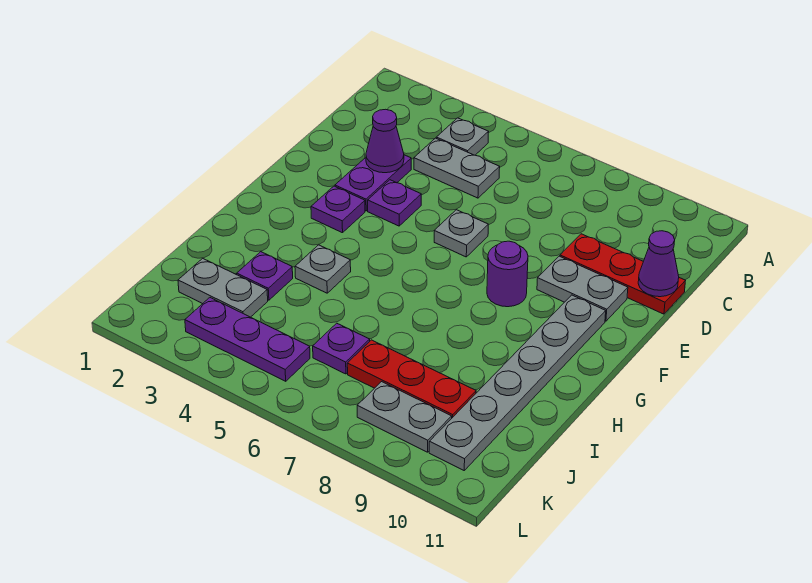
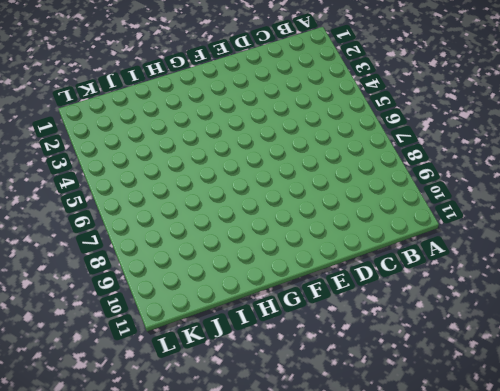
none -> grey 1x1 plate [436,118,488,155]
none -> grey 1x2 plate [414,138,500,198]
none -> purple 1x2 plate [335,155,411,211]

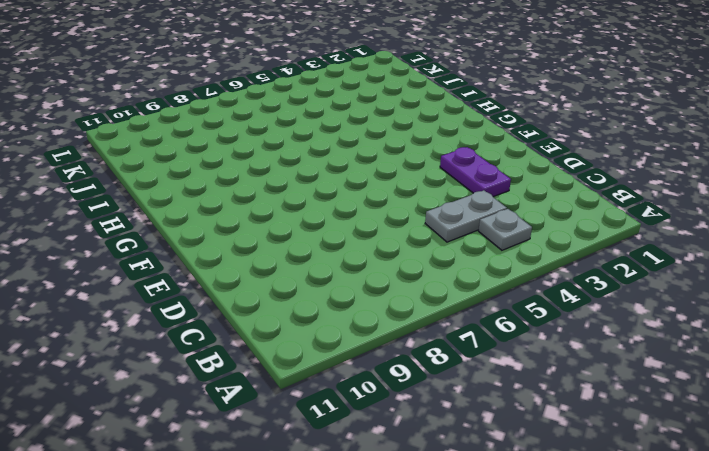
none -> red 1x3 plate [560,234,685,314]
none -> purple 1x1 plate [368,180,421,226]
none -> grey 1x1 plate [434,210,488,257]

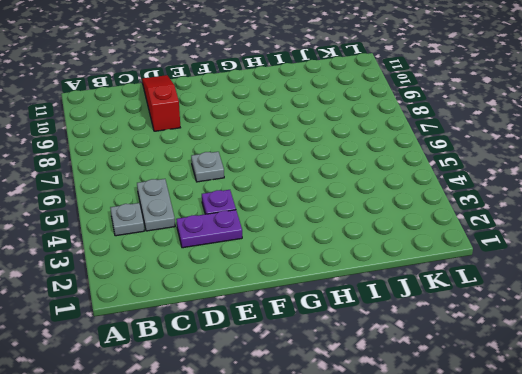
red 1x3 slope [142,75,180,131] -> red 1x3 plate [560,234,685,314]
none -> grey 1x2 plate [537,256,628,321]
none -> purple 1x1 plate [311,186,365,233]
none -> purple 1x1 round brick [487,241,528,307]

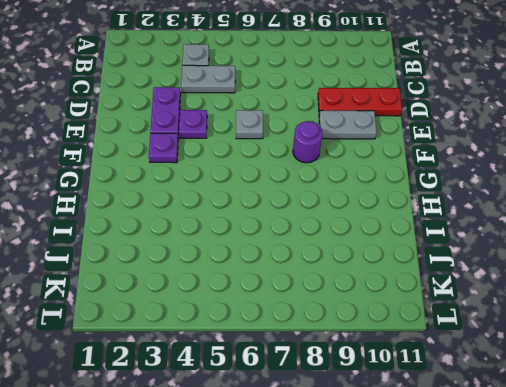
none -> grey 1x6 plate [429,295,606,470]
none -> grey 1x1 plate [295,245,351,293]
none -> purple 1x1 plate [237,252,293,300]

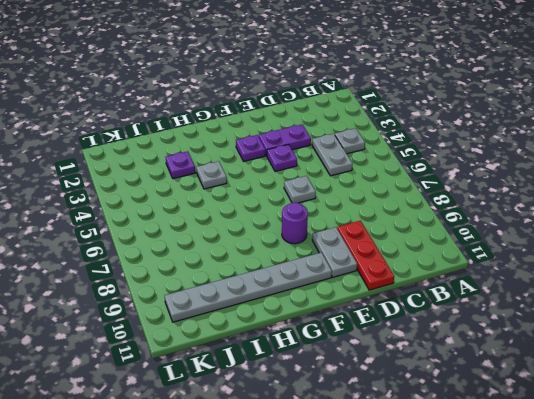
none -> grey 1x2 plate [178,258,268,317]
none -> purple 1x1 plate [313,323,370,374]
none -> red 1x3 plate [347,340,476,418]

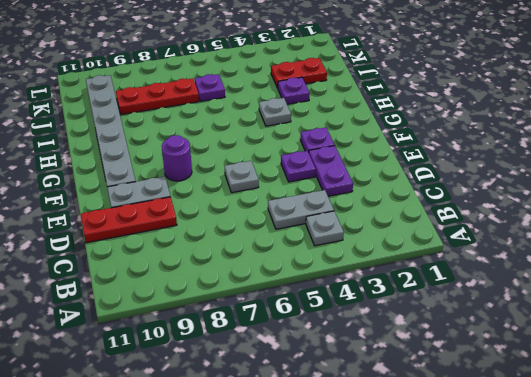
red 1x2 plate [271,58,327,88] -> grey 1x2 plate [178,258,268,317]
none -> purple 1x3 plate [185,298,310,381]
none -> grey 1x2 plate [357,382,452,452]
none -> purple 1x1 cone [366,109,404,173]

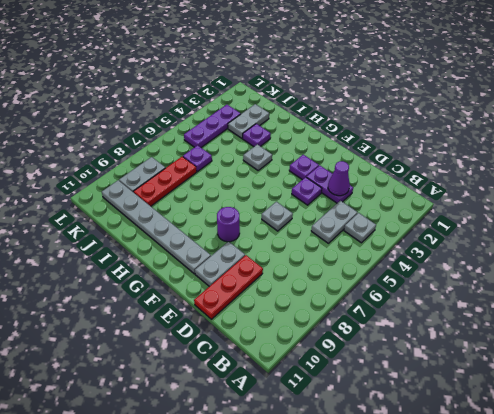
none -> purple 1x1 cone [638,231,679,297]

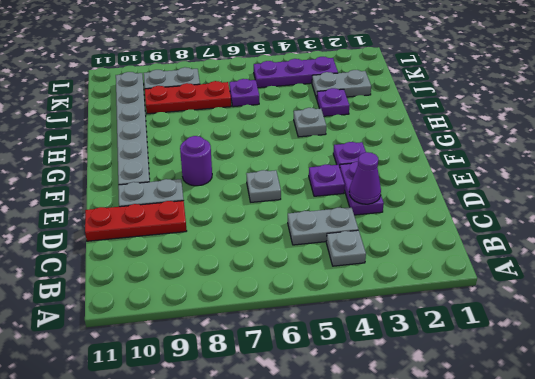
none -> purple 1x1 cone [638,231,679,297]

